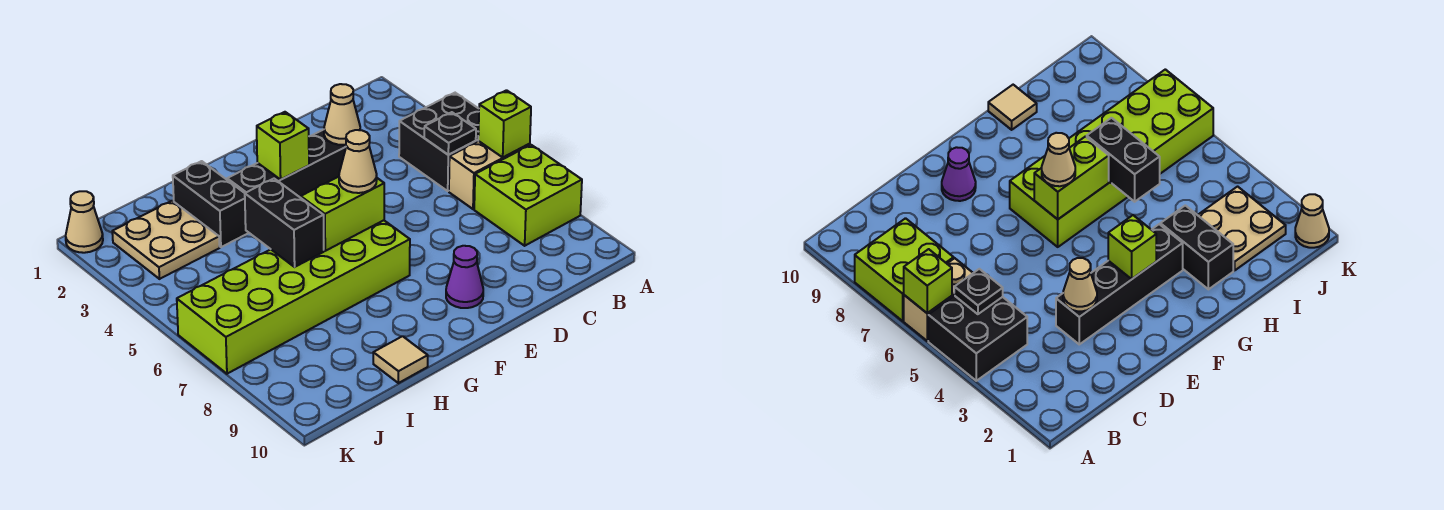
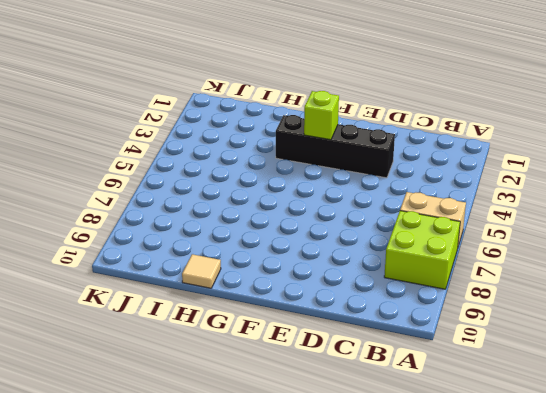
none -> black 2x2 brick [399,93,479,191]
none -> purple 1x1 cone [446,246,483,308]
none -> lime 2x6 brick [177,220,410,374]

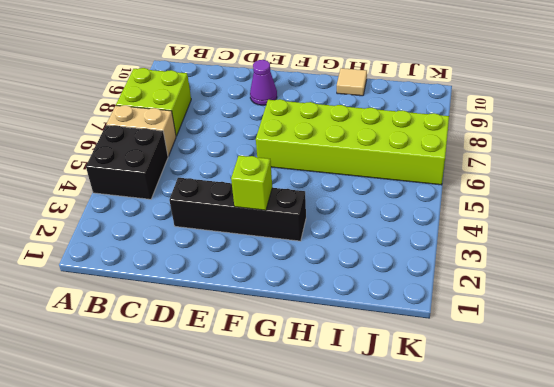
none -> black 1x2 brick [173,161,249,247]
none -> tan 2x2 plate [112,201,219,279]
none -> tan 1x1 cone [66,191,103,253]

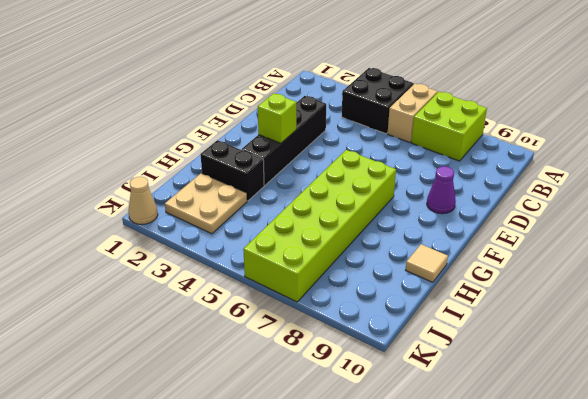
none -> lime 1x1 brick [478,90,531,157]
none -> black 1x1 plate [424,112,476,155]
none -> tan 1x1 cone [324,84,360,145]

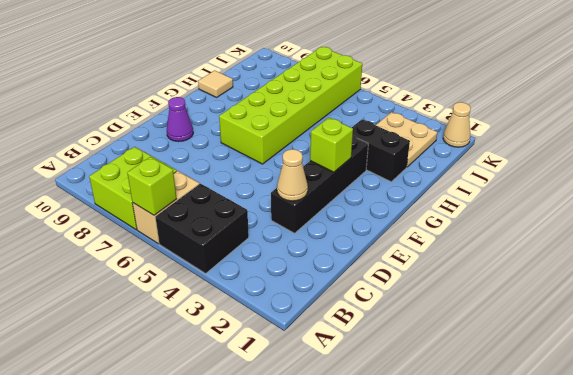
none -> black 1x1 plate [424,112,476,155]
none -> lime 1x2 brick [301,177,384,251]
none -> black 1x2 brick [245,179,324,267]

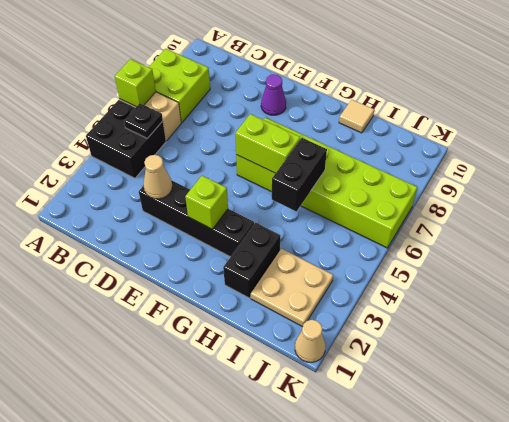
none -> tan 1x1 cone [339,130,377,193]

